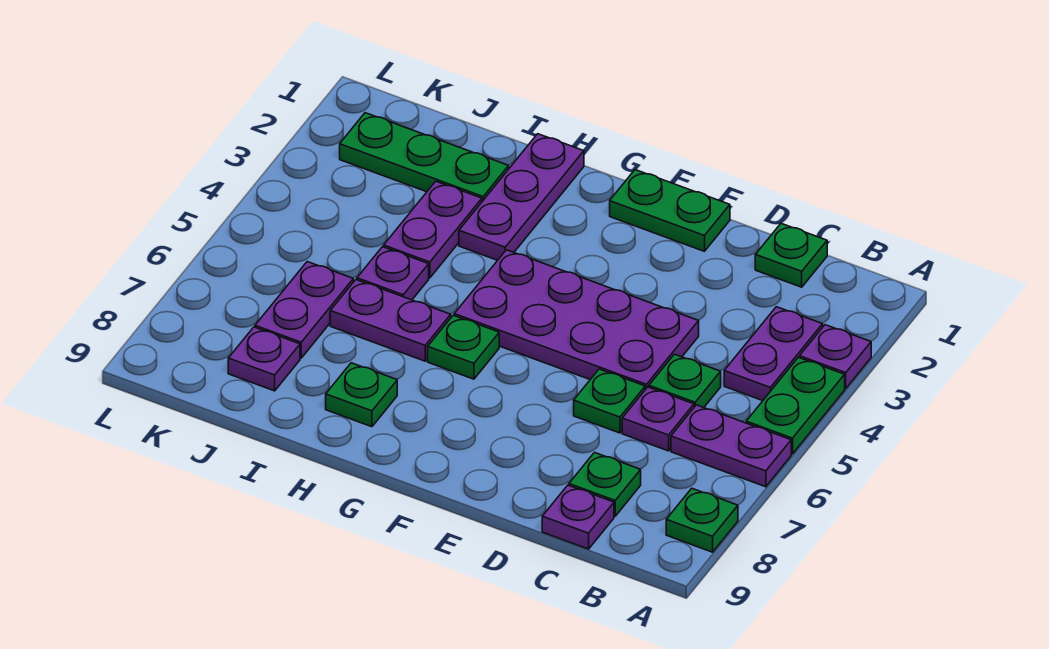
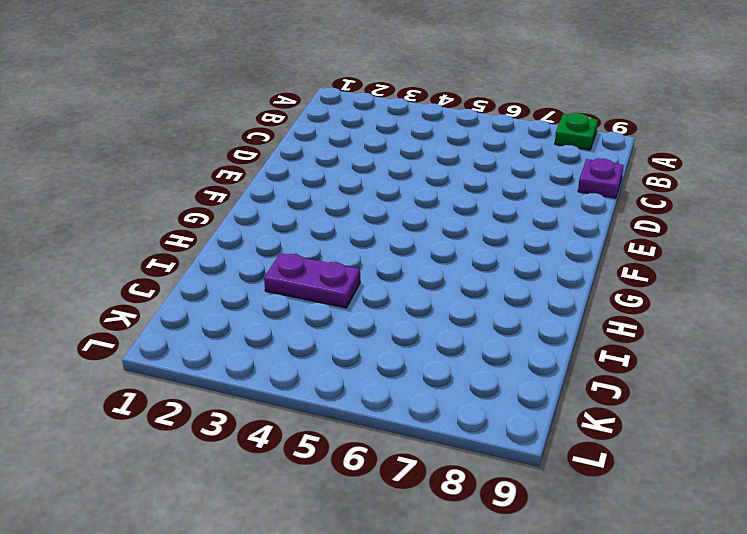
none -> purple 1x1 plate [800,325,871,388]
none -> green 1x2 plate [746,357,845,454]
none -> purple 1x2 plate [671,405,791,487]

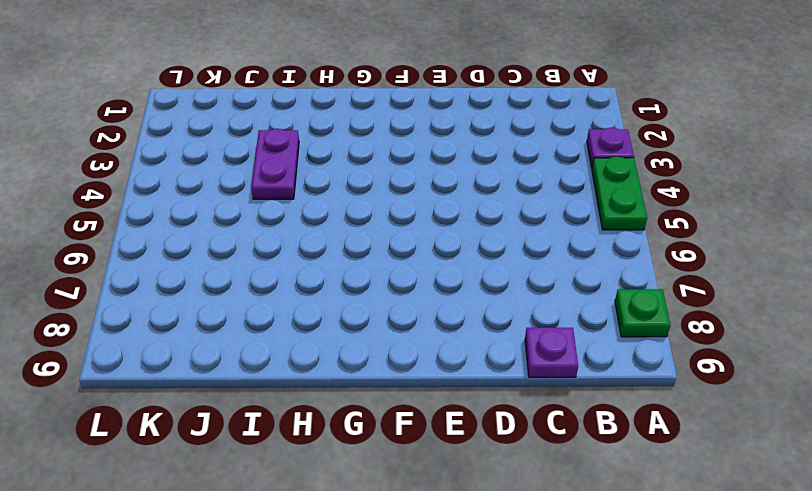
none -> purple 1x2 plate [671,405,791,487]
none -> purple 1x2 plate [724,307,823,401]
none -> green 1x1 plate [755,223,827,287]

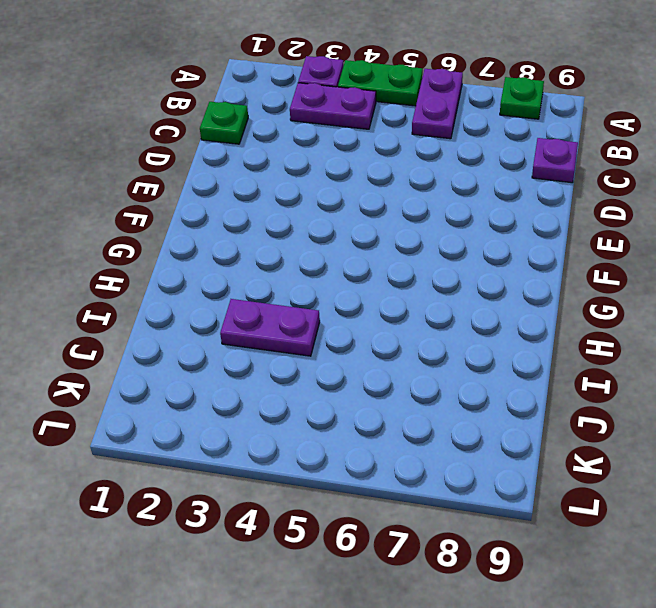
none -> green 1x1 plate [649,354,721,407]
none -> purple 1x1 plate [622,387,694,451]
none -> green 1x1 plate [569,453,641,516]

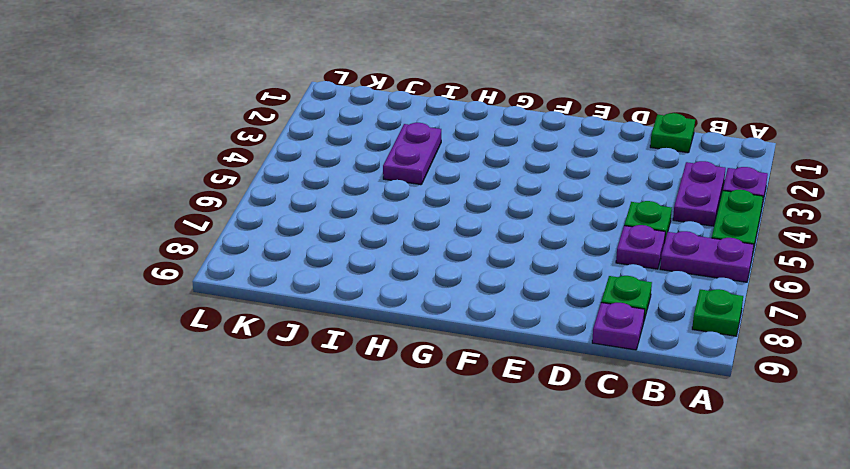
none -> purple 2x4 plate [454,250,699,389]
none -> green 1x1 plate [574,369,645,433]
none -> green 1x2 plate [610,170,730,251]

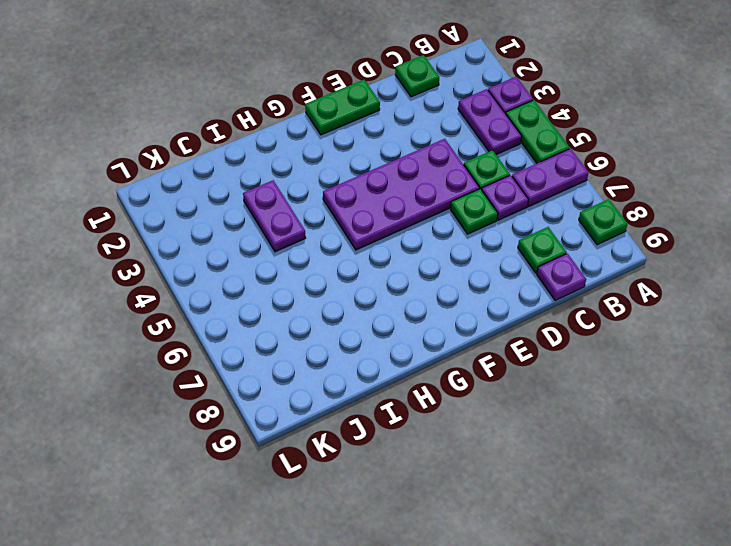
none -> green 1x1 plate [428,315,499,379]
none -> purple 1x3 plate [459,134,584,260]
none -> purple 1x2 plate [330,280,451,361]

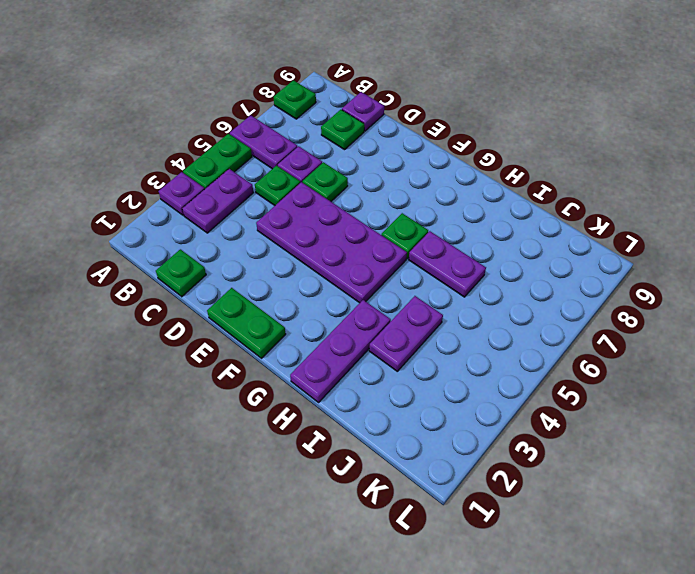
none -> green 1x1 plate [326,363,397,427]
none -> green 1x3 plate [340,113,509,201]
none -> purple 1x1 plate [357,247,429,300]

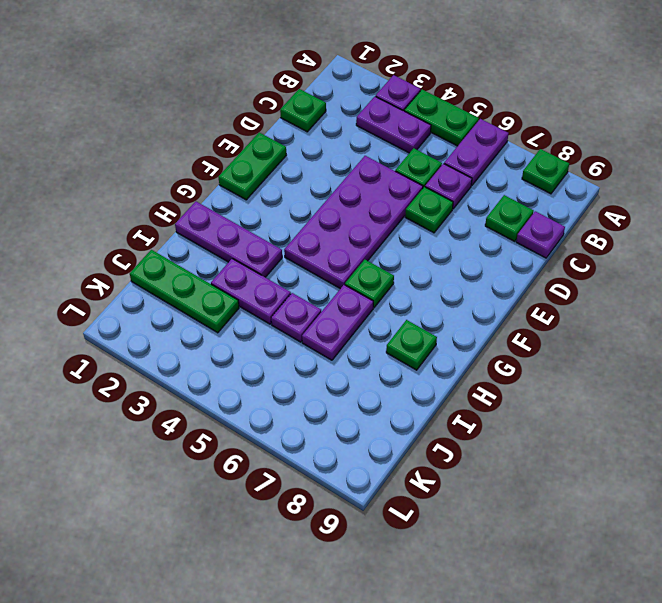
green 1x3 plate [130,250,239,333] -> green 1x3 plate turned to [340,113,509,201]
none -> purple 1x2 plate [255,262,353,358]
none -> purple 1x1 plate [228,327,300,391]

